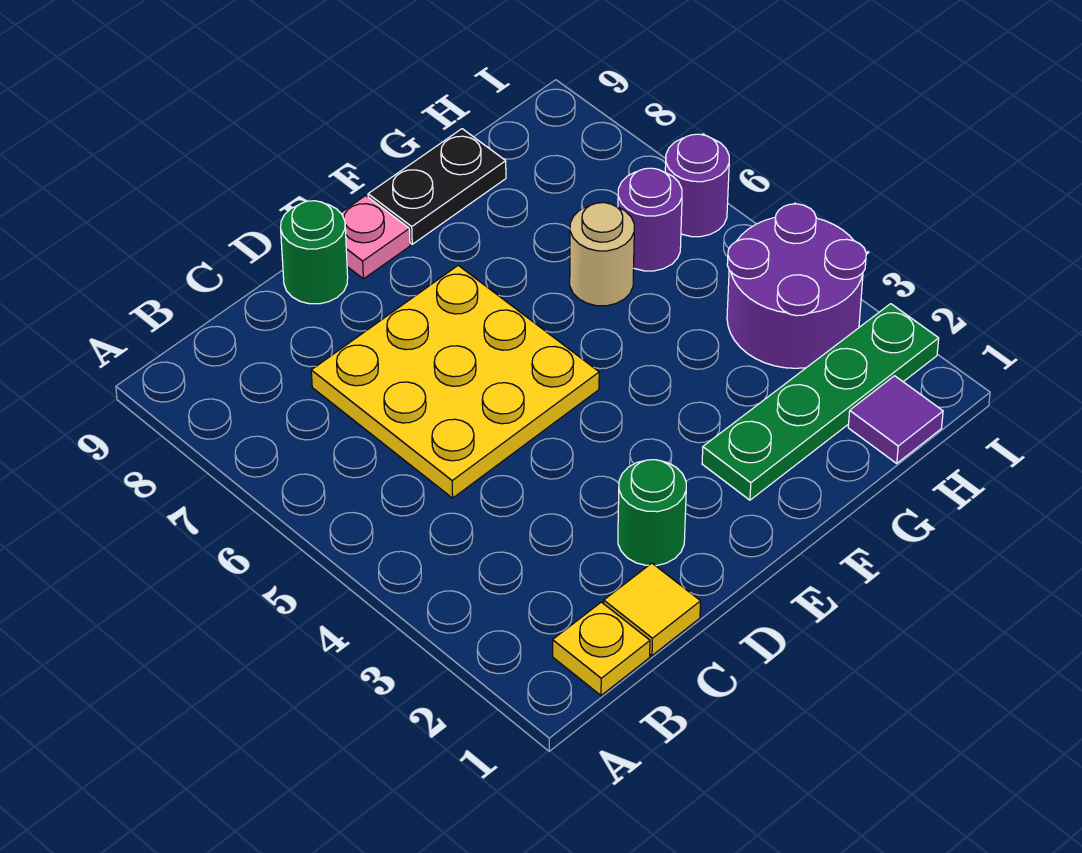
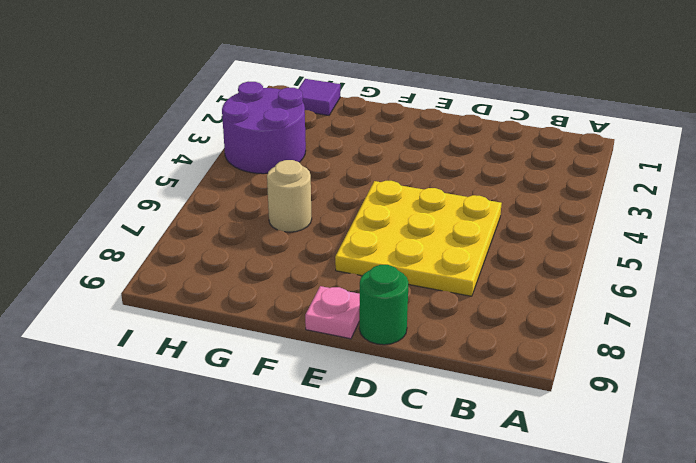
none -> yellow 1x1 plate [553,602,650,695]
none -> yellow 1x1 tile [604,563,701,655]
none -> green 1x1 round brick [618,460,686,566]

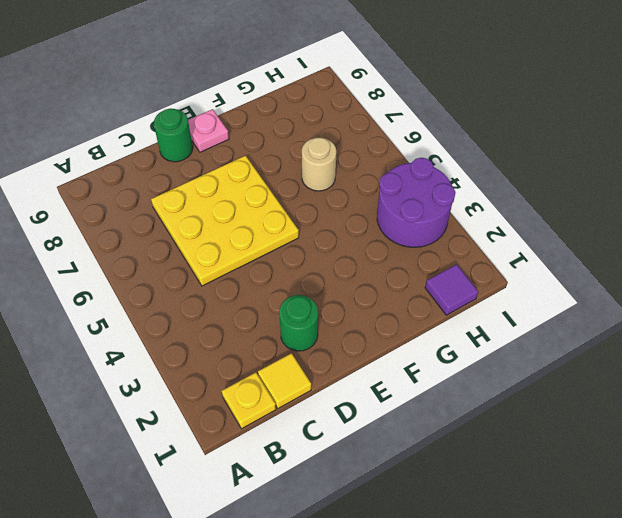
none -> green 1x4 plate [702,304,939,500]
none -> black 1x2 plate [368,129,506,244]
none -> purple 1x1 round brick [618,168,682,271]

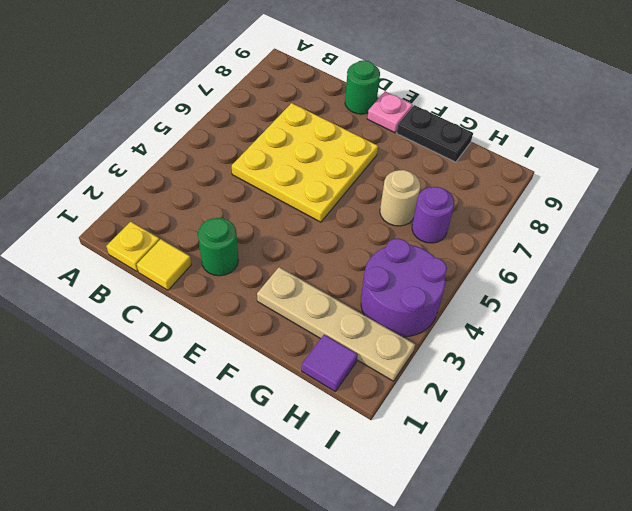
tan 1x4 plate [257,267,415,381] -> green 1x4 plate [702,304,939,500]
none -> purple 1x1 round brick [665,134,729,237]

